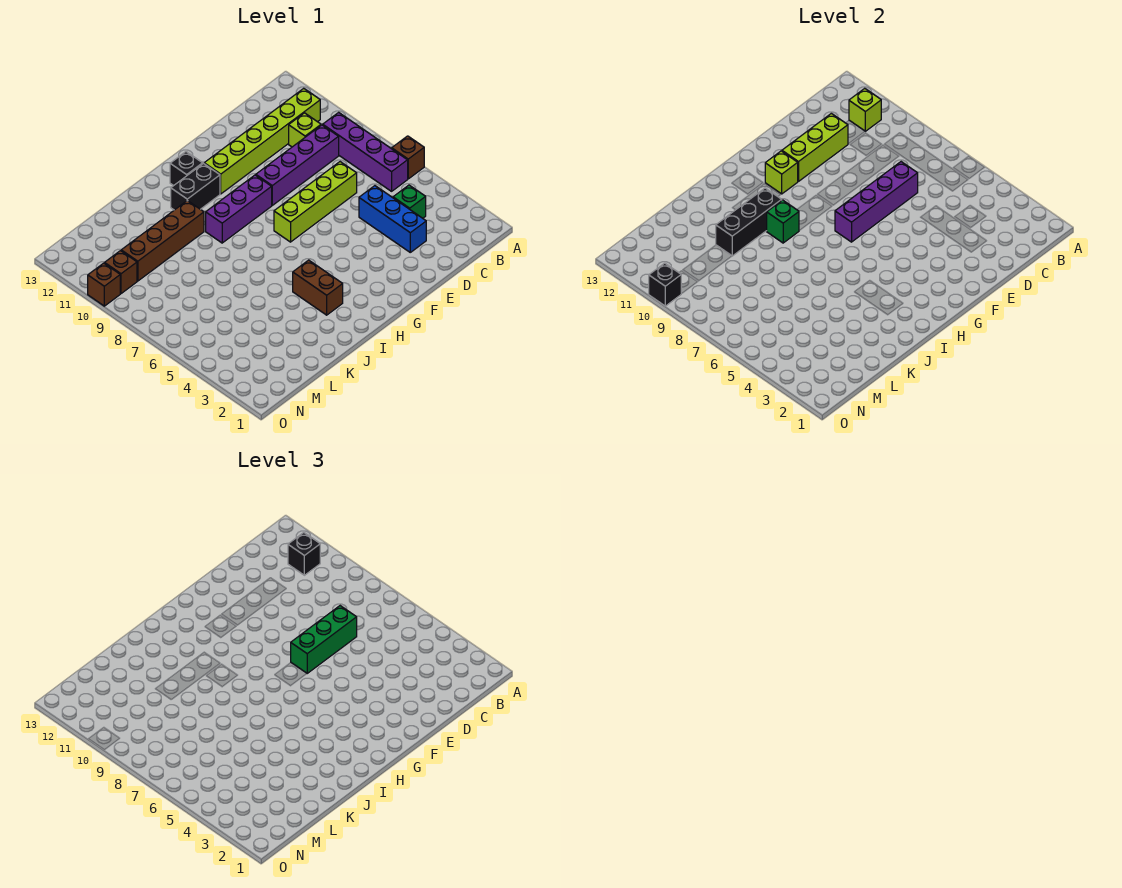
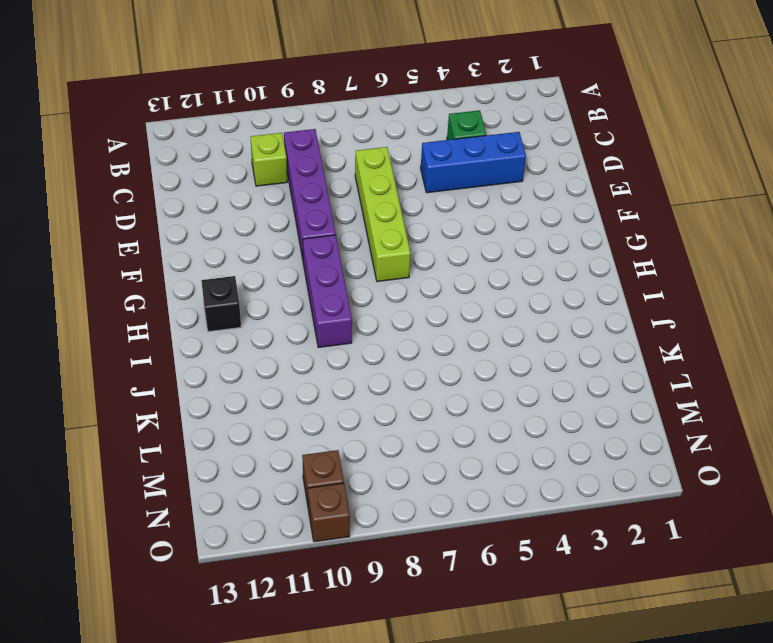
none -> brown 1x1 brick [392,136,424,179]
none -> purple 1x4 brick [323,112,408,191]
none -> lime 1x6 brick [204,88,320,194]

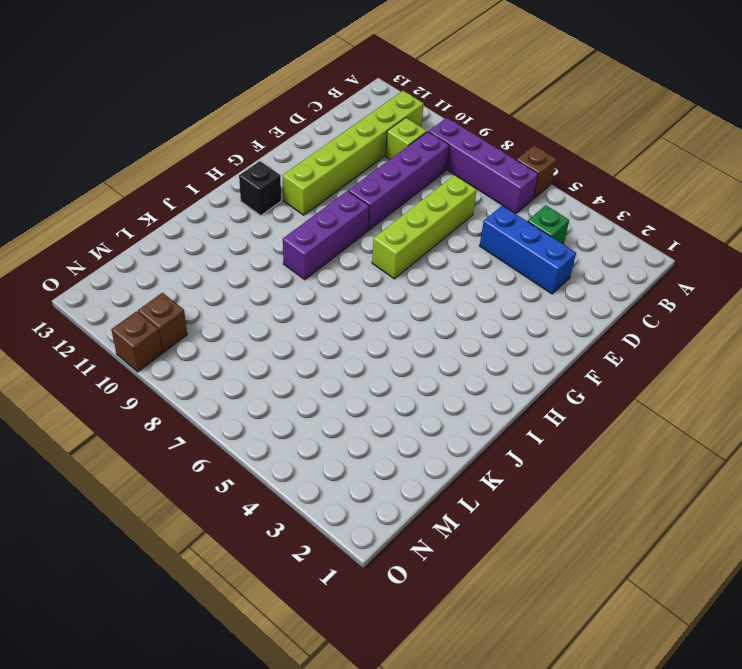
none -> black 1x2 brick [171,164,220,210]
none -> brown 1x2 brick [293,260,343,315]
none -> brown 1x4 brick [121,201,204,281]

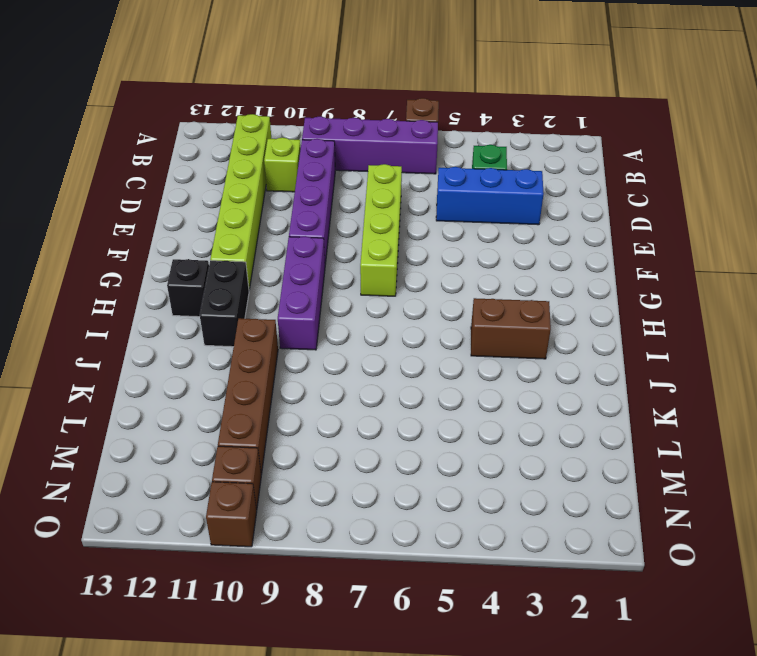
none -> lime 1x1 brick [849,88,881,131]
none -> purple 1x4 brick [835,162,918,242]
none -> lime 1x3 brick [782,113,848,181]

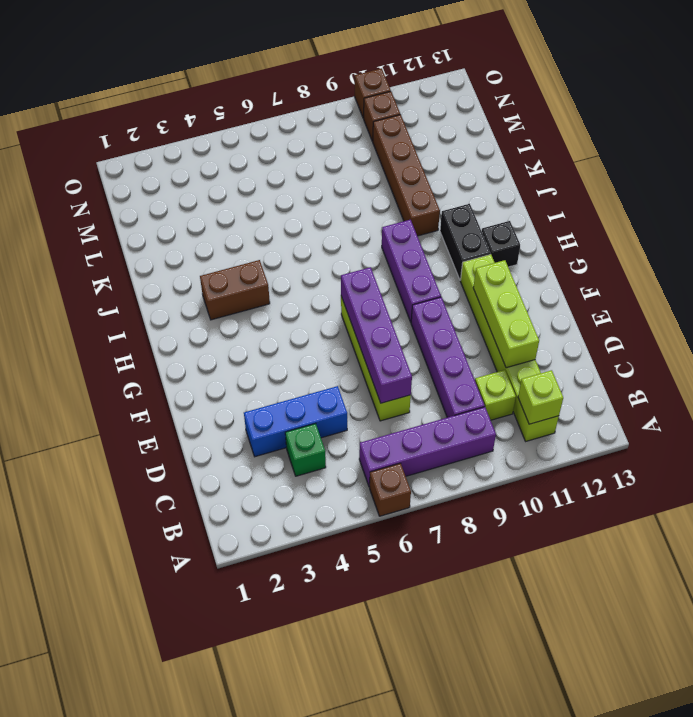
none -> lime 1x1 brick [765,151,798,194]
none -> green 1x1 brick [767,200,799,243]
none -> black 1x3 brick [716,188,782,256]

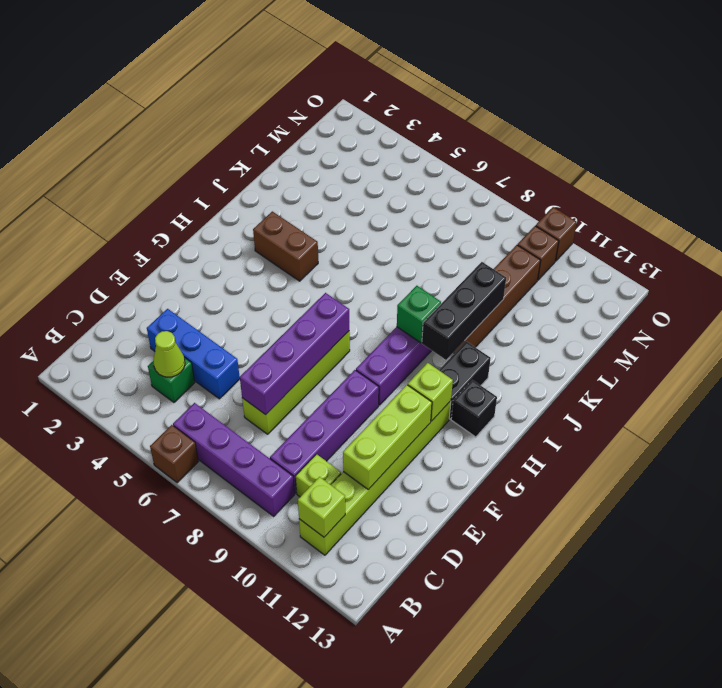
lime 1x1 cone [153,331,185,377] -> none
none -> black 1x1 brick [649,263,681,306]
none -> black 1x1 brick [288,532,320,575]
none -> green 1x3 brick [291,606,357,673]

